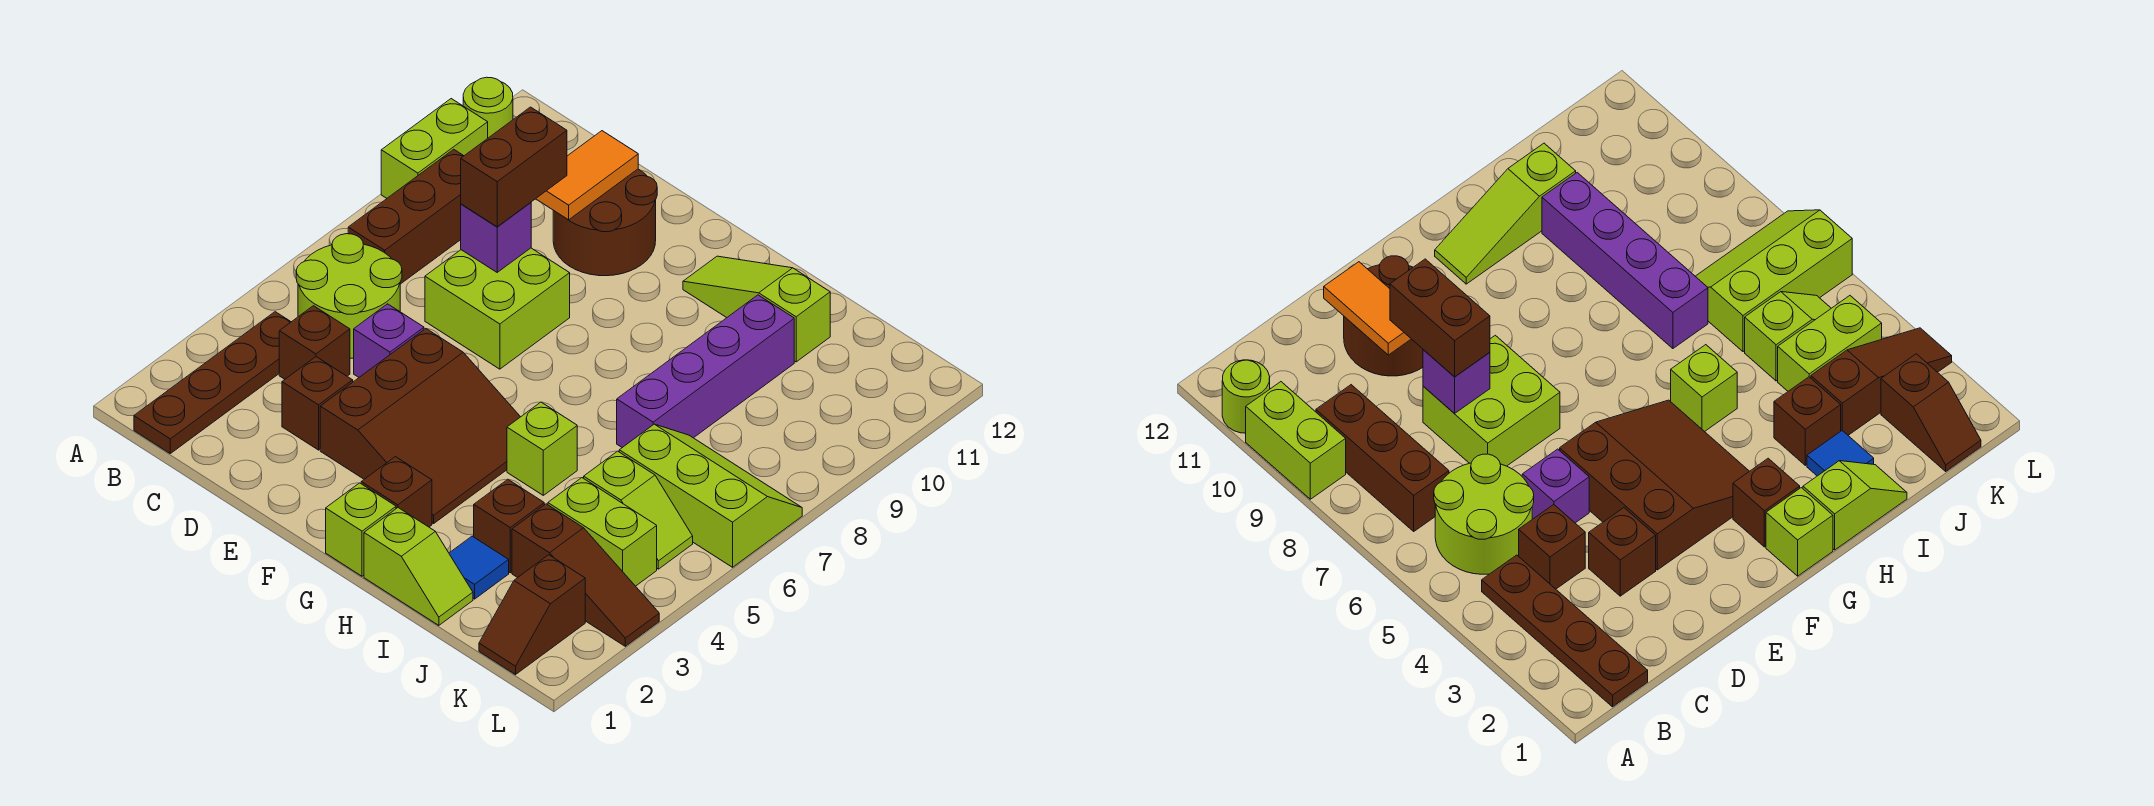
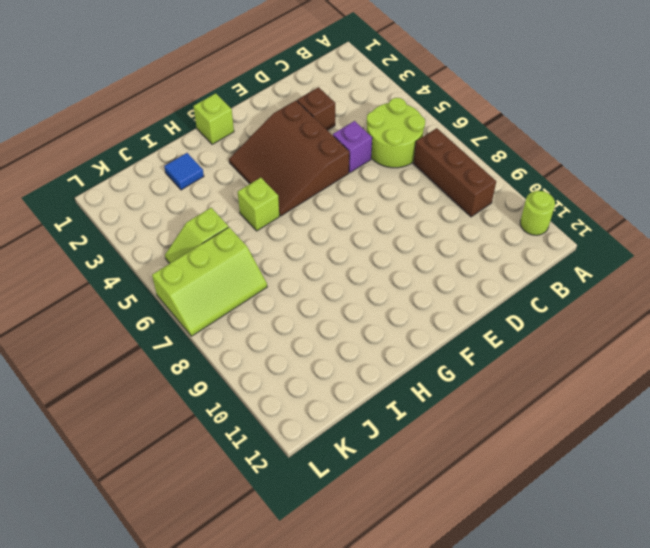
none -> lime 1x2 brick [381,99,488,198]
none -> brown 1x4 plate [134,312,291,453]
none -> brown 1x1 brick [279,306,350,379]

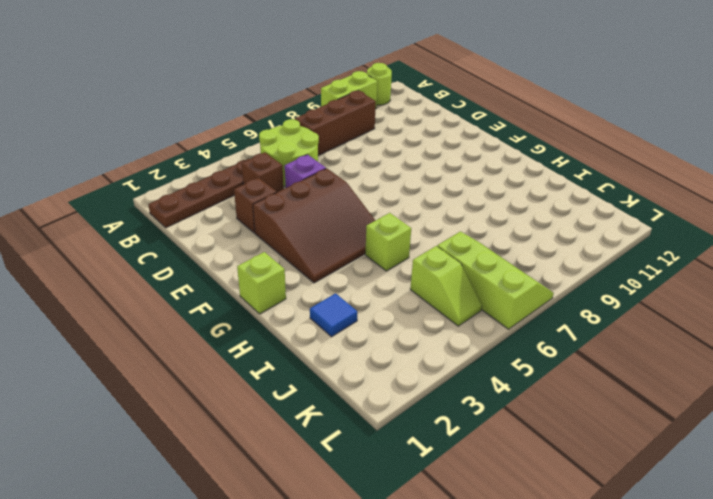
none -> lime 2x2 brick [425,248,570,369]
none -> brown 2x2 round brick [553,169,657,276]
none -> brown 1x1 brick [361,457,432,527]

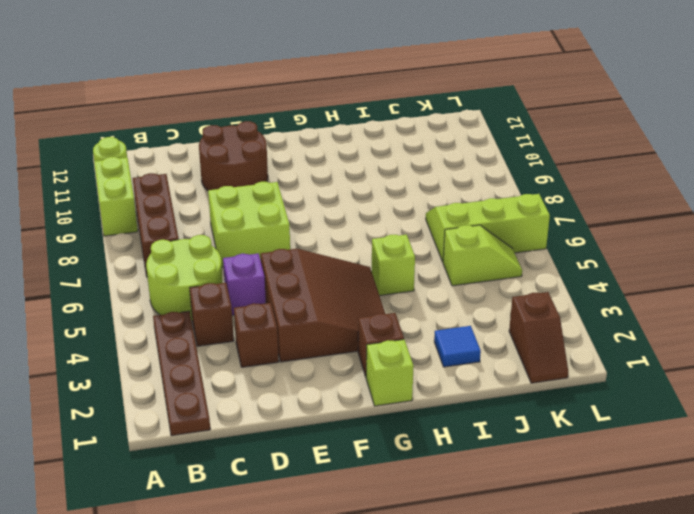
none -> lime 1x3 slope [683,256,830,362]
none -> lime 1x2 slope [364,508,473,625]
none -> brown 1x1 brick [474,479,544,573]

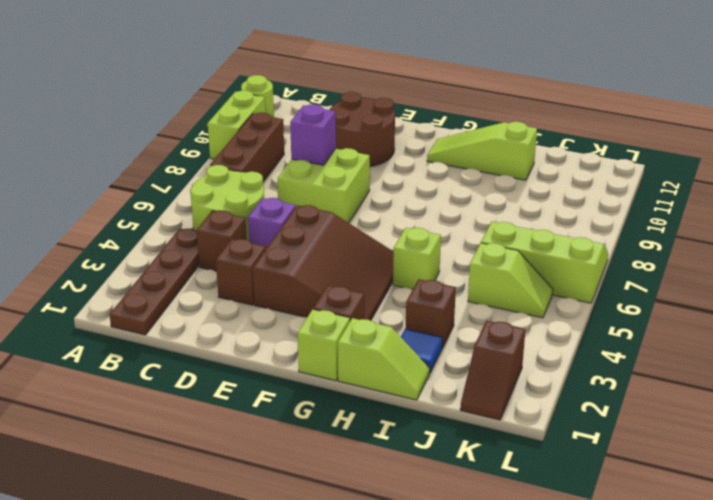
none -> purple 1x4 brick [617,295,794,448]
none -> brown 1x3 slope [512,504,659,646]
none -> lime 1x2 brick [548,478,657,586]

